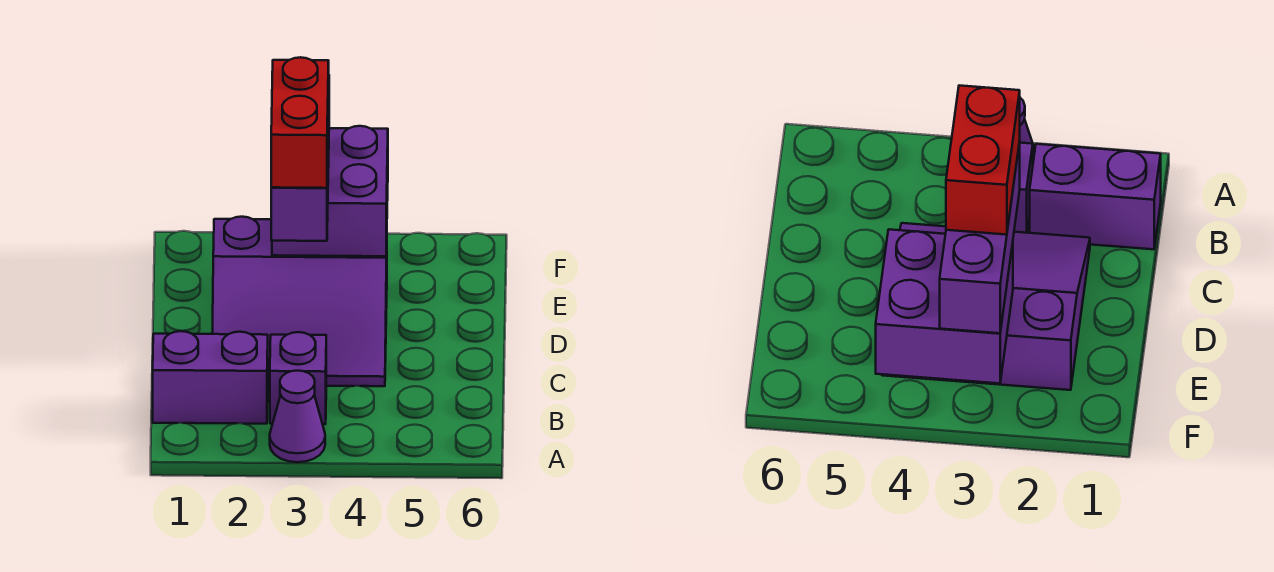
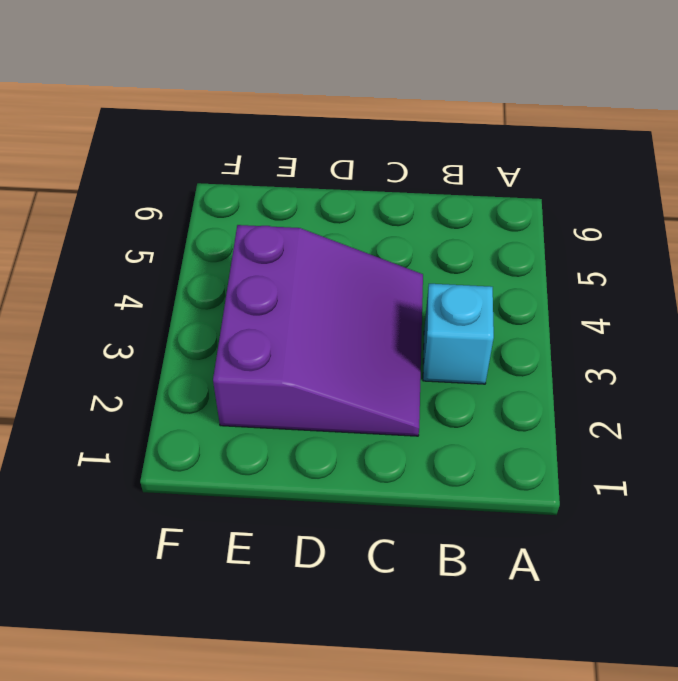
cyan 1x1 brick [423,284,494,384] -> purple 1x1 brick [270,332,326,424]
none -> purple 1x1 cone [270,371,325,462]
none -> purple 1x2 brick [153,331,268,424]

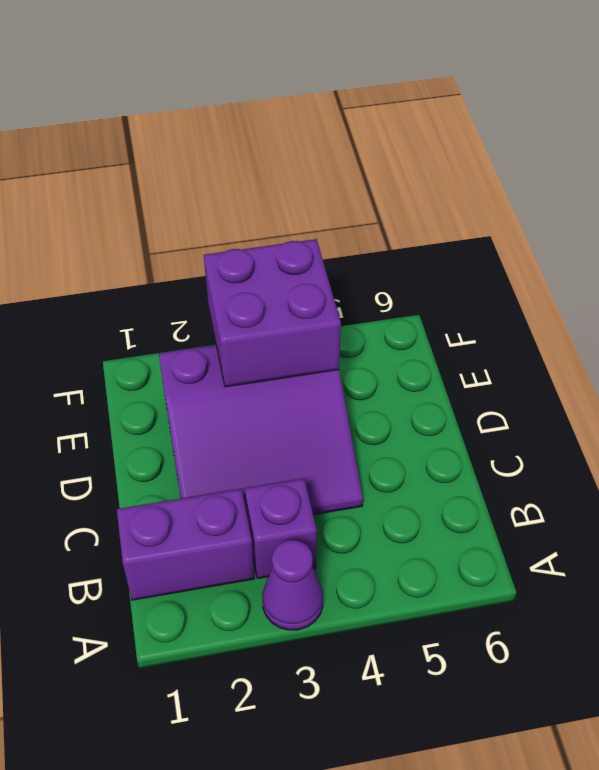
none -> purple 1x3 brick [271,114,329,241]
none -> red 1x2 brick [271,57,329,188]

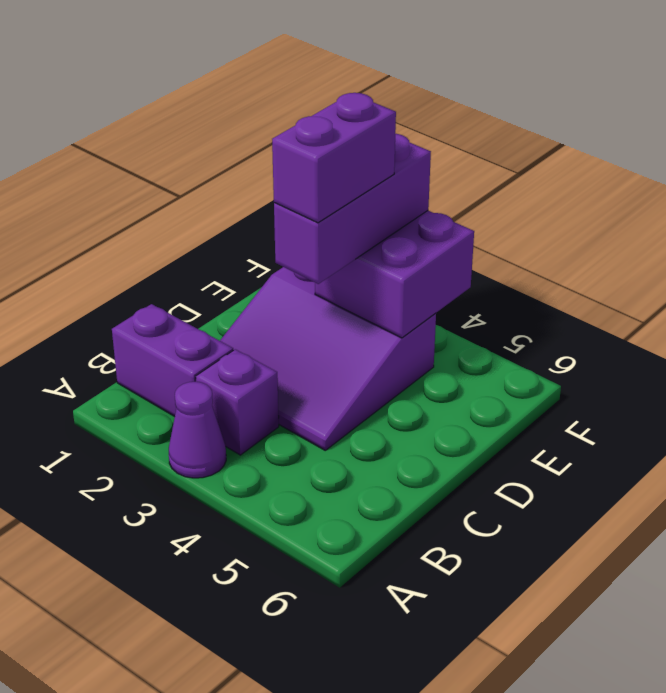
purple 1x2 brick [272,93,396,223] -> red 1x2 brick [271,57,329,188]

